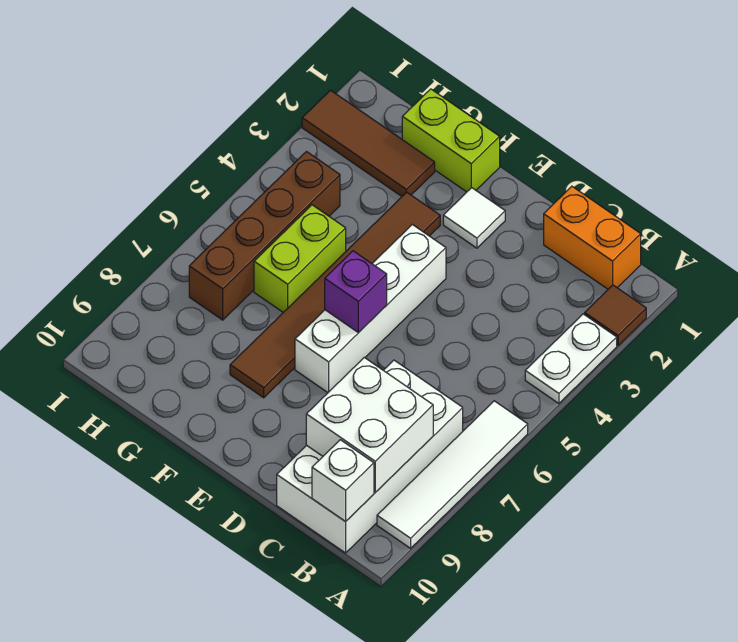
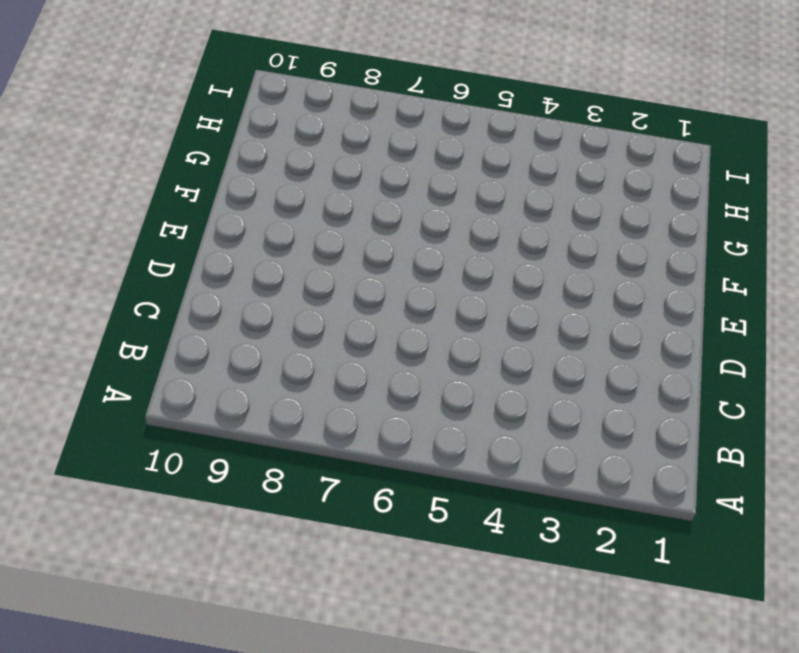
none -> brown 1x1 tile [585,285,646,345]
none -> white 1x2 plate [525,314,617,404]
none -> white 1x4 tile [377,401,528,548]

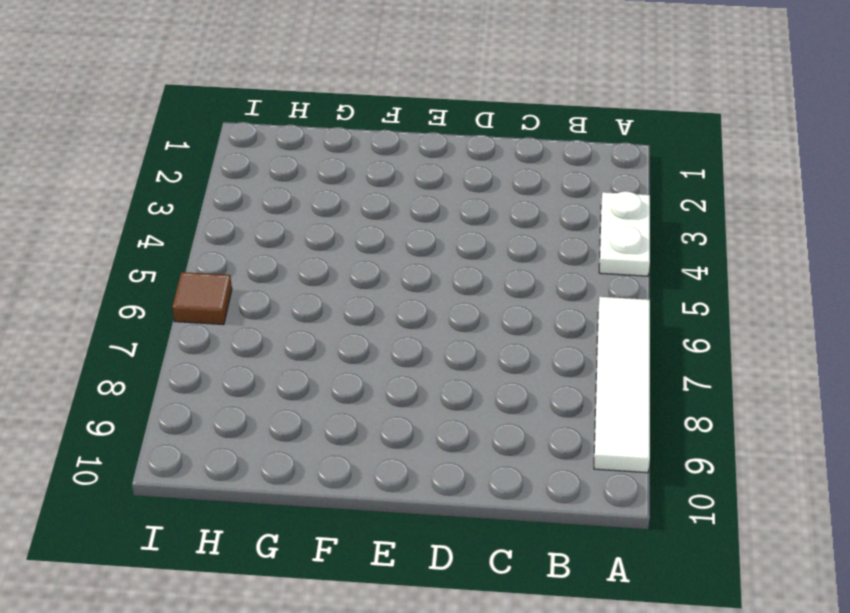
brown 1x1 tile [172,272,232,325] -> brown 1x1 tile moved to [585,285,646,345]
none -> orange 1x2 brick [544,186,641,289]
none -> white 2x4 brick [277,360,463,553]
none -> white 1x1 tile [443,188,505,248]

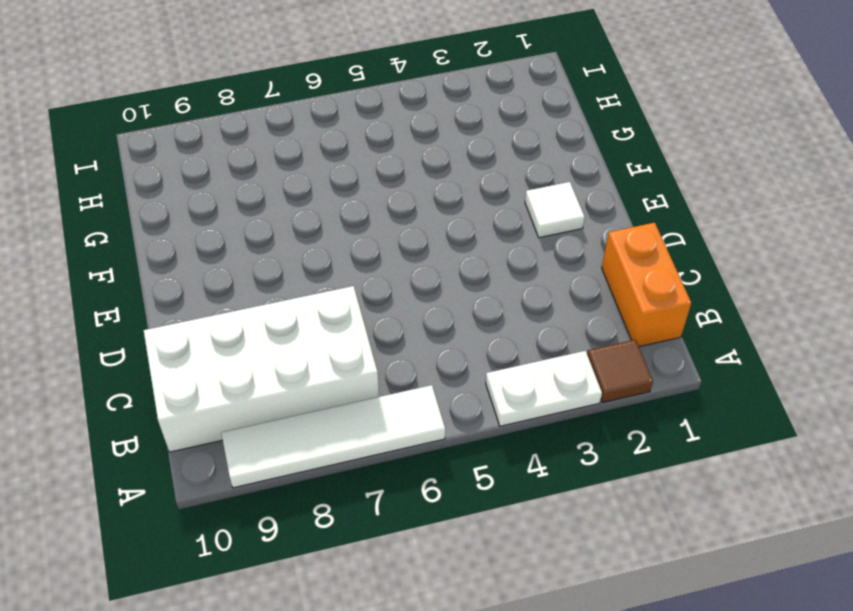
none -> white 1x4 brick [295,225,446,393]
none -> lime 1x2 brick [402,89,500,192]
none -> brown 1x6 tile [230,192,440,398]

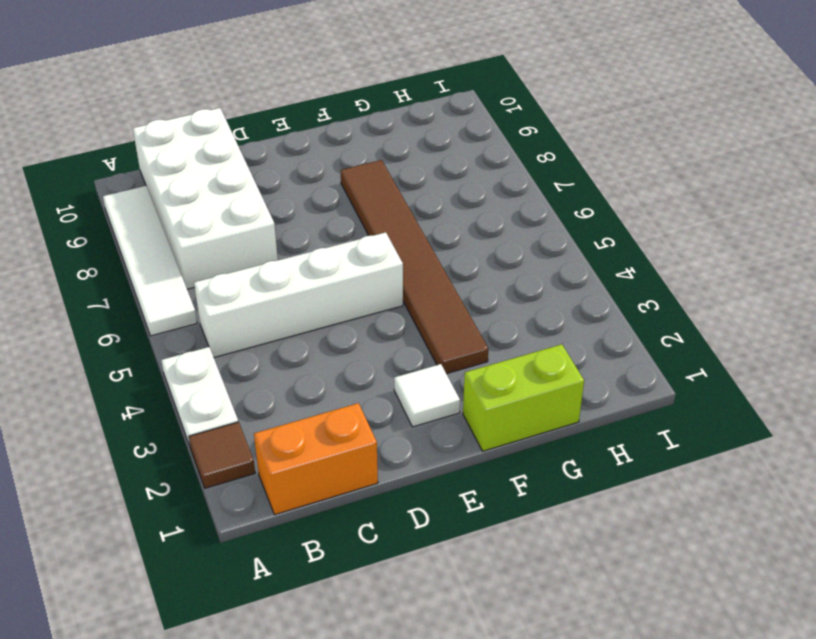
white 1x4 brick [194,232,403,357] -> white 1x4 brick turned to [295,225,446,393]
none -> brown 1x3 tile [302,90,435,196]
none -> lime 1x2 brick [254,205,346,312]
none -> brown 1x4 brick [189,152,340,320]

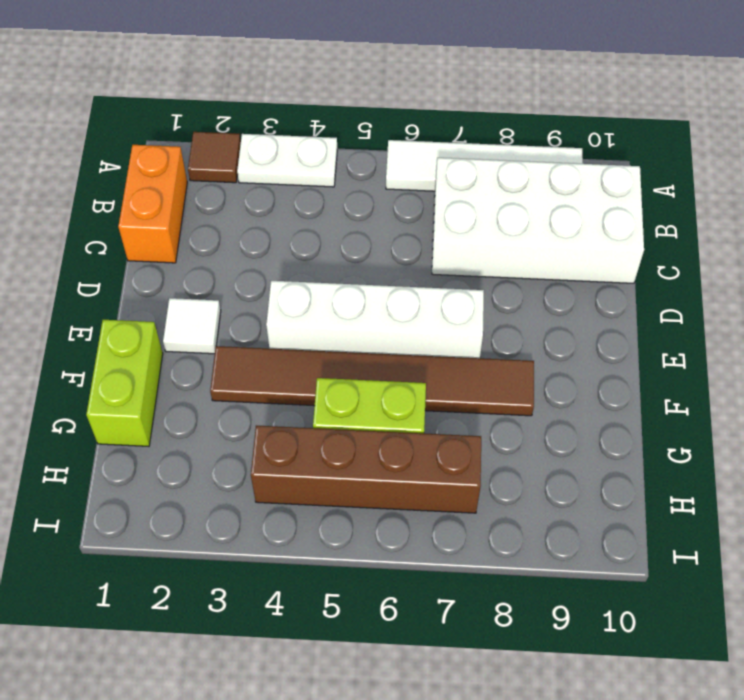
none -> brown 1x3 tile [302,90,435,196]
none -> white 2x2 brick [306,357,433,492]
none -> white 1x1 brick [312,440,374,522]

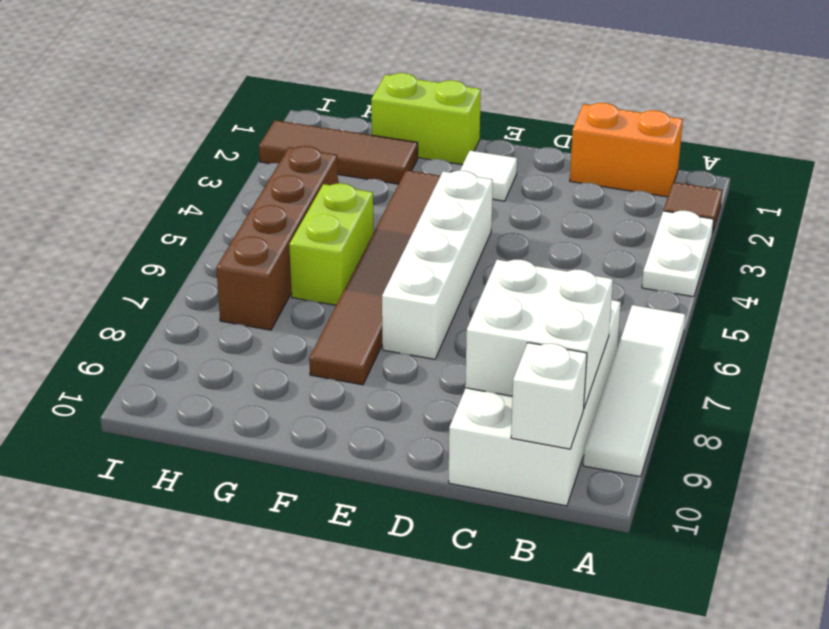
none -> purple 1x1 brick [325,251,387,333]

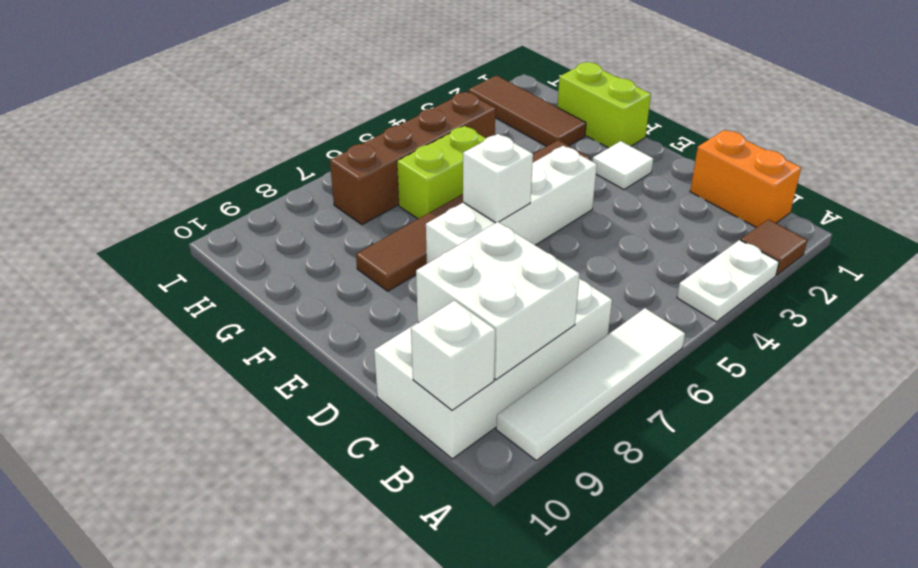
white 1x1 brick [463,134,533,223] -> purple 1x1 brick [325,251,387,333]

